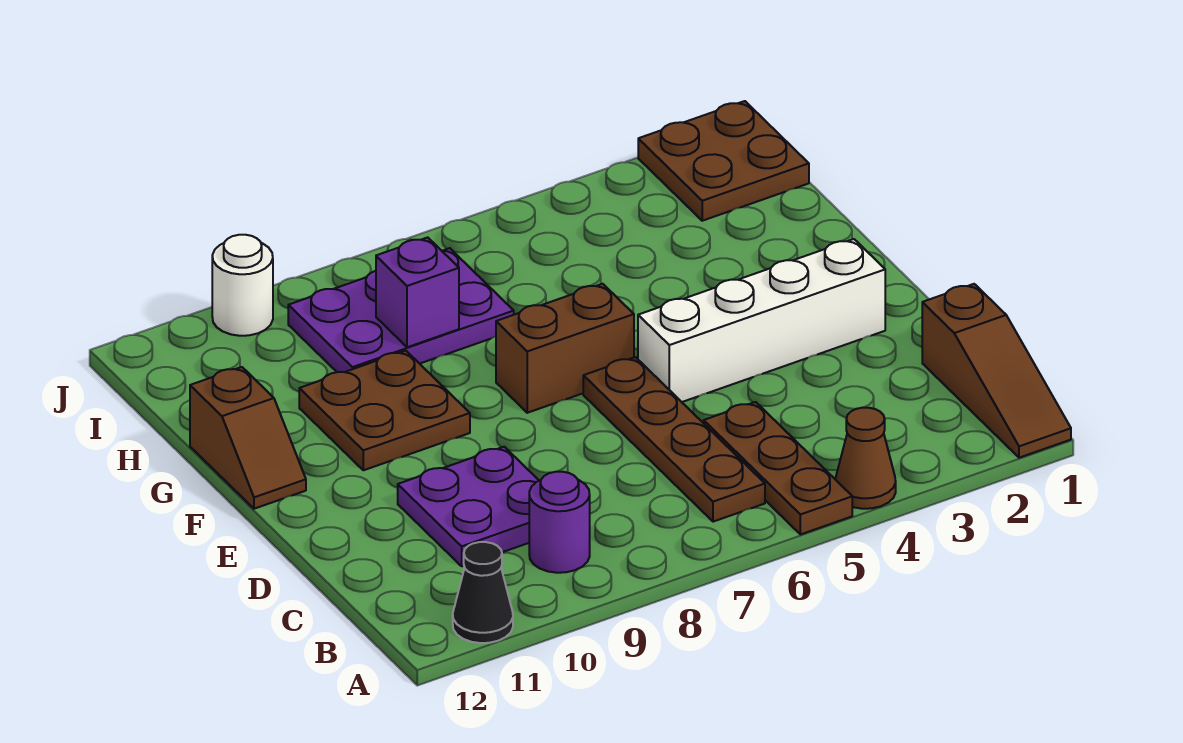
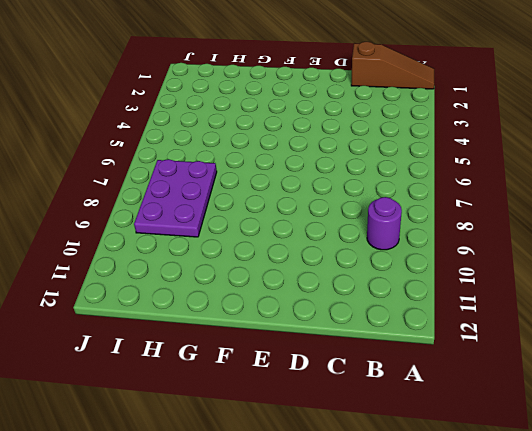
none -> brown 1x1 cone [835,408,896,509]
none -> brown 1x3 plate [704,402,852,534]
none -> black 1x1 cone [453,542,513,643]

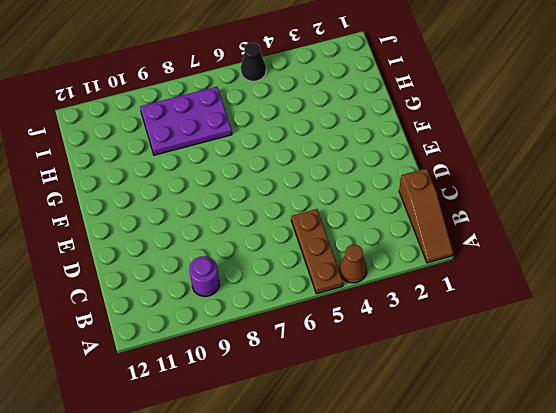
black 1x1 cone [241,43,266,81] -> black 1x1 cone moved to [453,542,513,643]
none -> brown 1x4 plate [583,357,765,522]
none -> purple 2x2 plate [398,447,539,566]
none -> white 1x4 brick [638,239,885,402]

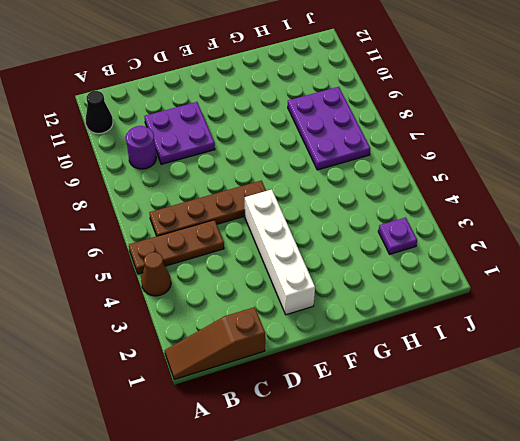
purple 1x1 plate [378,217,417,254] -> none
none -> brown 1x2 brick [496,284,634,413]
none -> brown 2x2 plate [299,351,470,470]
none -> brown 1x2 slope [190,367,306,509]

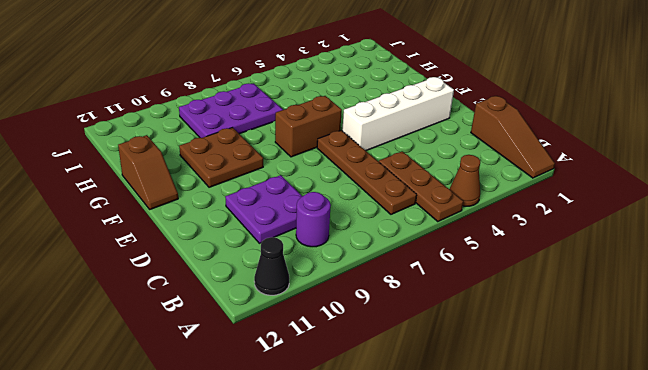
none -> brown 2x2 plate [638,101,809,221]
none -> white 1x1 round brick [212,235,273,336]
none -> purple 1x1 brick [376,237,459,347]

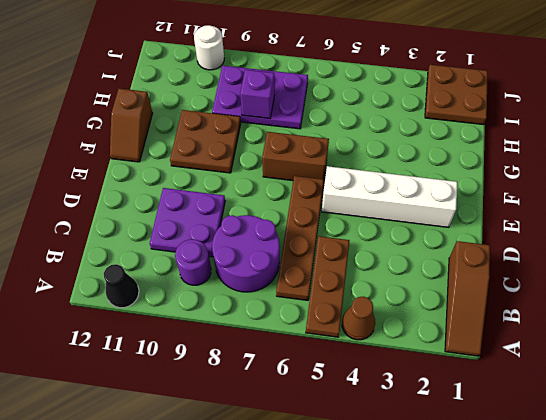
purple 2x2 round brick [212,215,280,292] -> none

